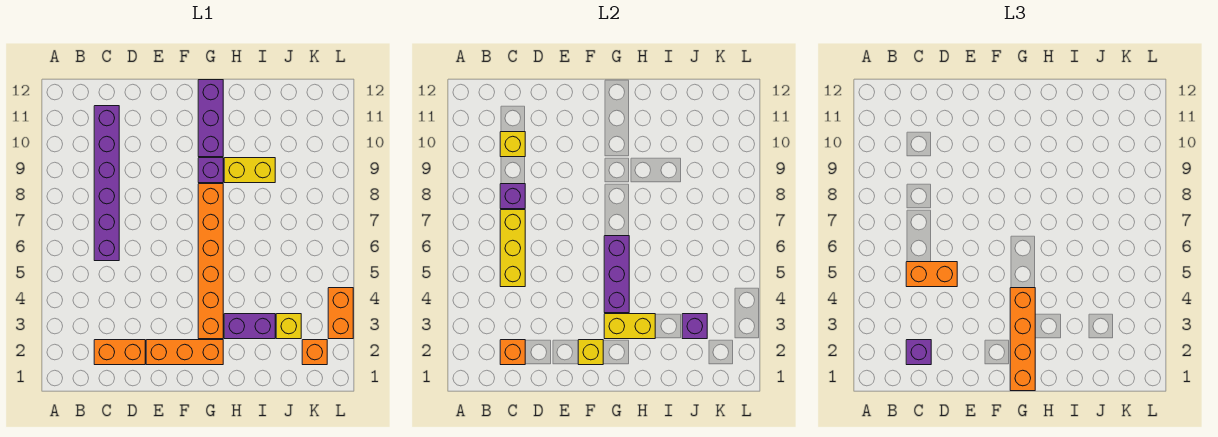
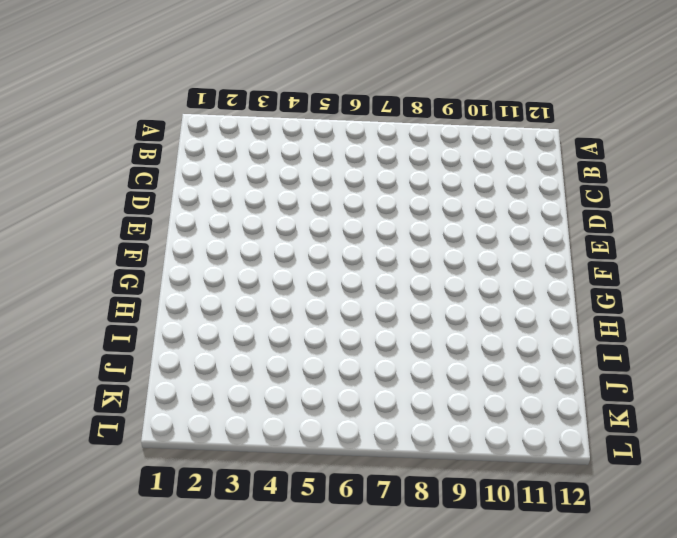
none -> orange 1x2 brick [94,340,145,365]
none -> purple 1x6 brick [94,106,119,261]
none -> orange 1x3 brick [146,340,223,365]

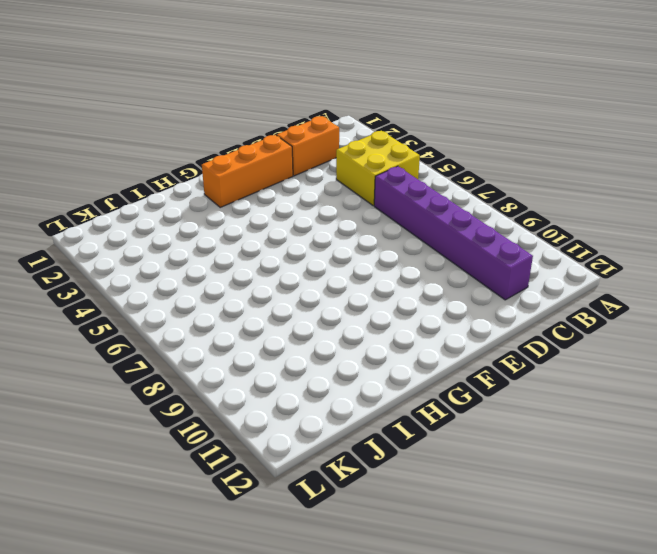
yellow 2x2 brick [336,131,420,206] -> none
none -> orange 1x6 brick [198,184,223,339]
none -> purple 1x1 brick [198,158,223,183]
none -> purple 1x3 brick [198,80,223,157]

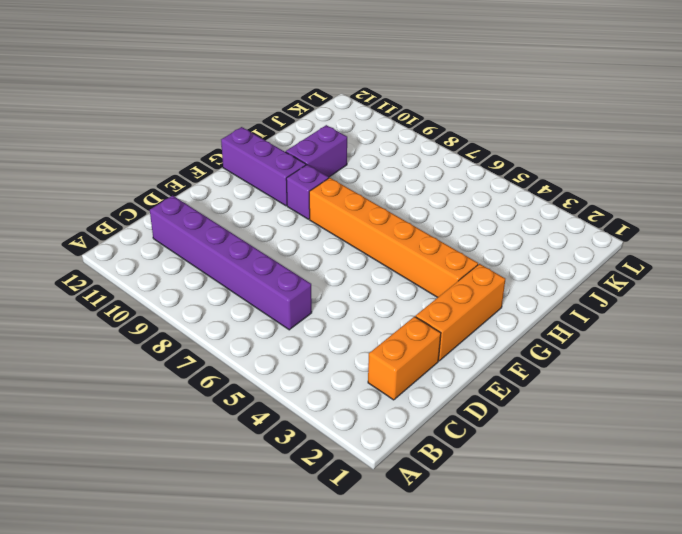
purple 1x2 brick [286,125,347,177] -> purple 1x2 brick moved to [224,314,275,339]
none -> yellow 1x2 brick [224,158,275,183]
none -> yellow 1x1 brick [276,314,301,339]
none -> orange 1x1 brick [302,340,327,365]

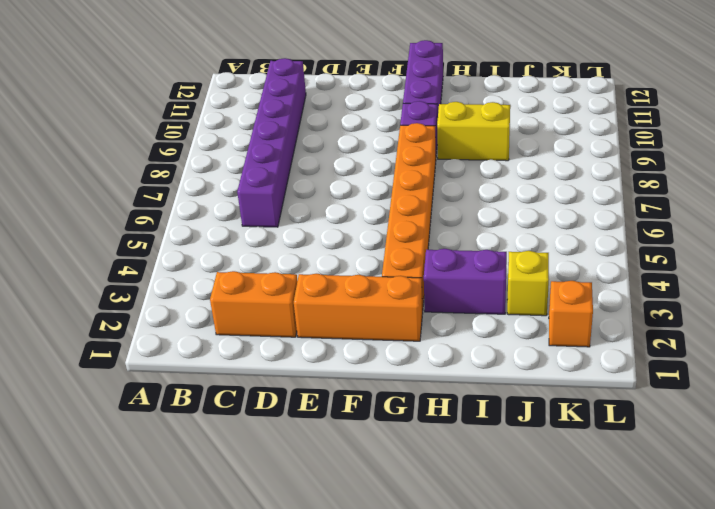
none -> orange 1x2 brick [328,288,353,339]
none -> orange 1x1 brick [500,340,525,365]
none -> yellow 1x3 brick [500,210,525,287]

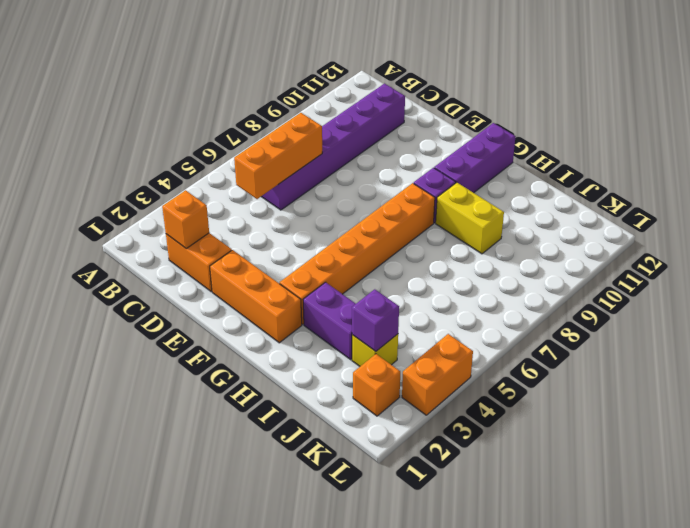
orange 1x3 brick [234,113,322,199] -> yellow 1x3 brick [500,210,525,287]
none -> purple 1x1 brick [500,184,525,209]
none -> yellow 1x1 brick [500,132,525,157]
none -> yellow 1x1 brick [578,340,603,365]

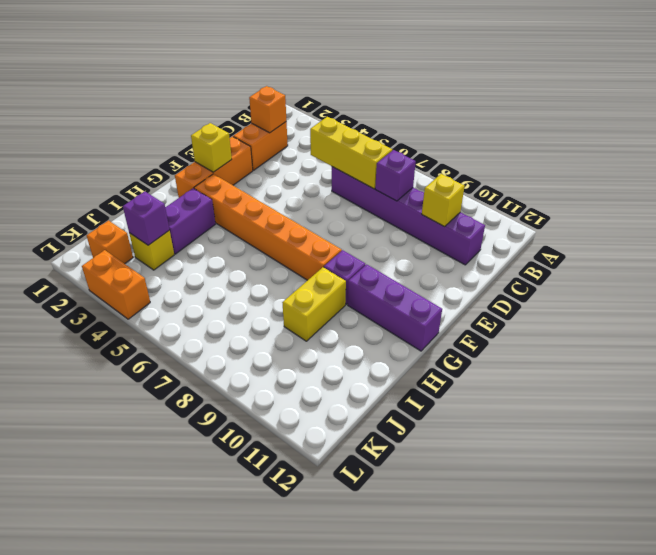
none -> yellow 1x2 brick [604,314,655,339]
none -> purple 1x3 brick [604,236,629,313]
none -> purple 1x1 brick [906,340,931,365]

